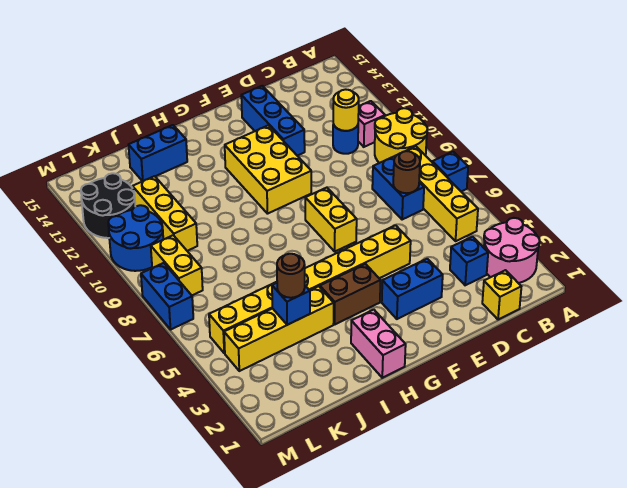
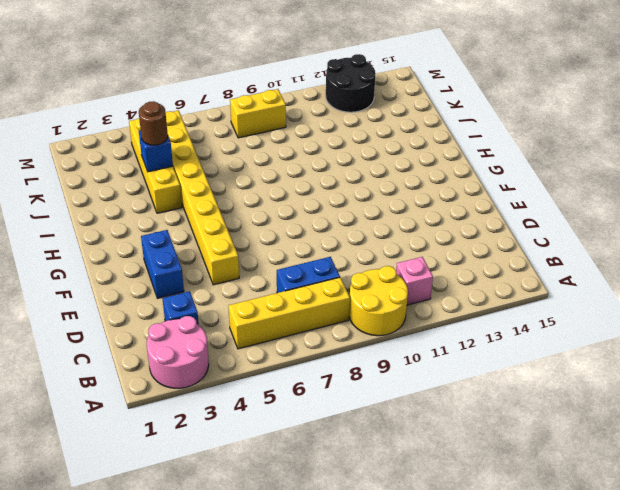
none -> blue 1x1 brick [432,152,468,192]
none -> yellow 1x1 brick [482,270,521,320]
none -> blue 1x1 round brick [333,124,358,154]

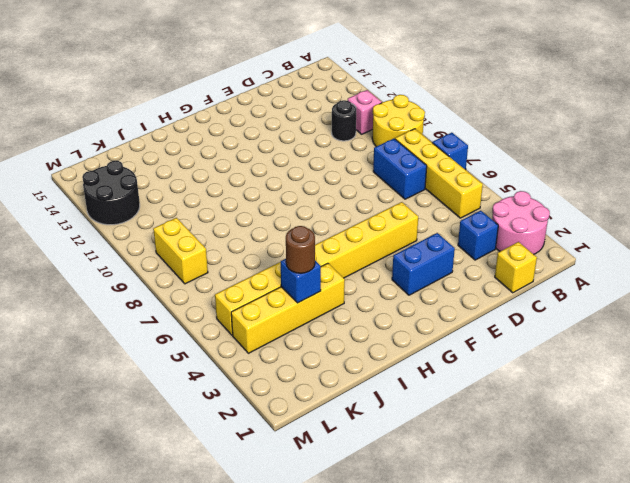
black 1x1 round brick [332,100,356,141] -> blue 1x1 round brick [333,124,358,154]
none -> blue 1x3 brick [241,86,305,156]
none -> yellow 1x2 brick [305,188,357,251]
none -> yellow 2x3 brick [225,125,311,214]

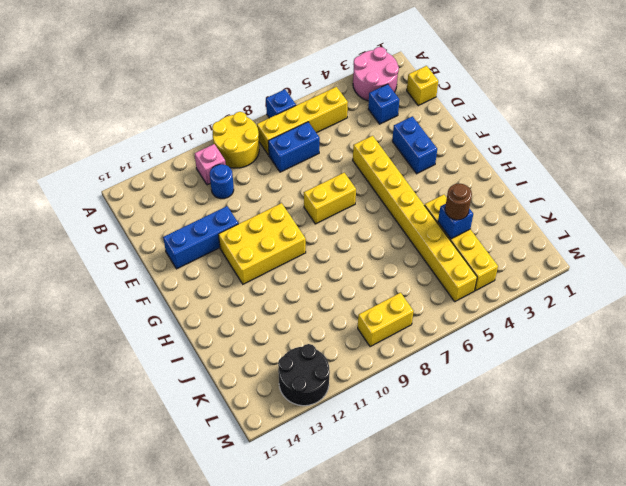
none -> brown 1x2 brick [320,264,381,324]
none -> pink 1x2 brick [351,310,406,378]
none -> blue 1x2 brick [129,125,187,181]

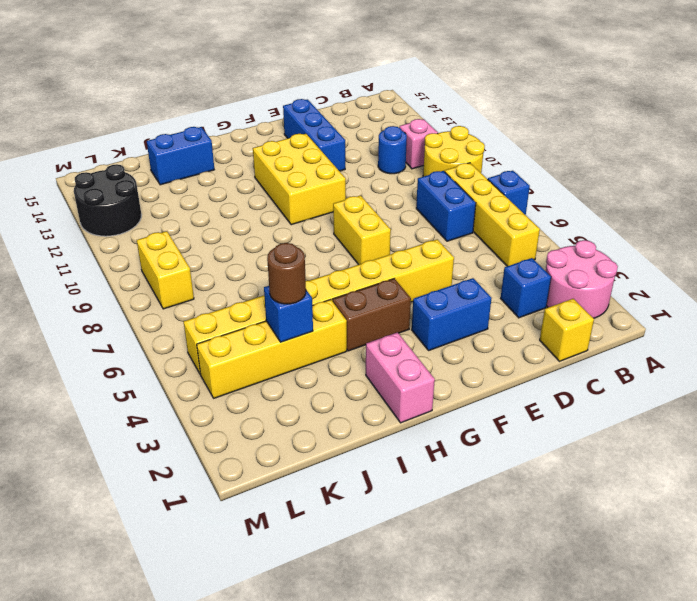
none -> yellow 1x3 brick [132,176,197,251]
none -> blue 2x2 round brick [108,205,163,271]
none -> blue 1x2 brick [141,263,193,329]

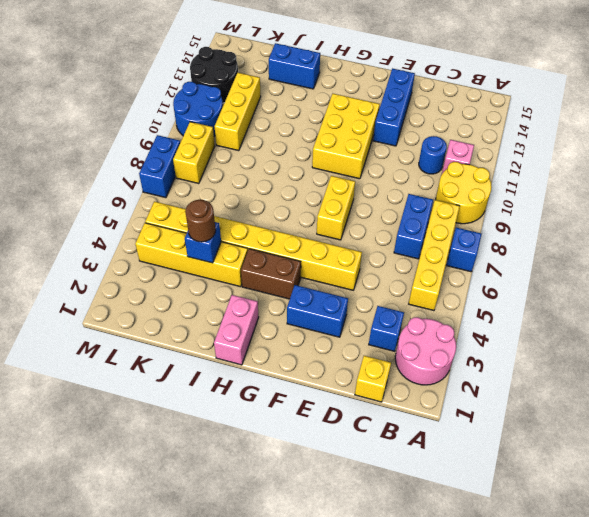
none -> brown 1x1 round brick [393,151,420,193]
none -> yellow 1x1 round brick [333,89,359,131]

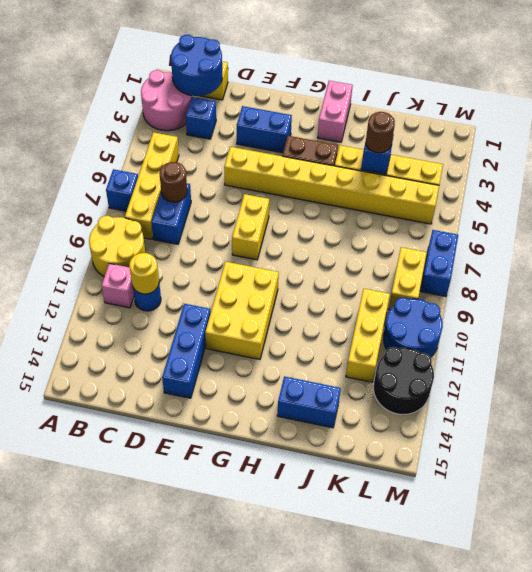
blue 2x2 round brick [171,35,222,96] -> none

